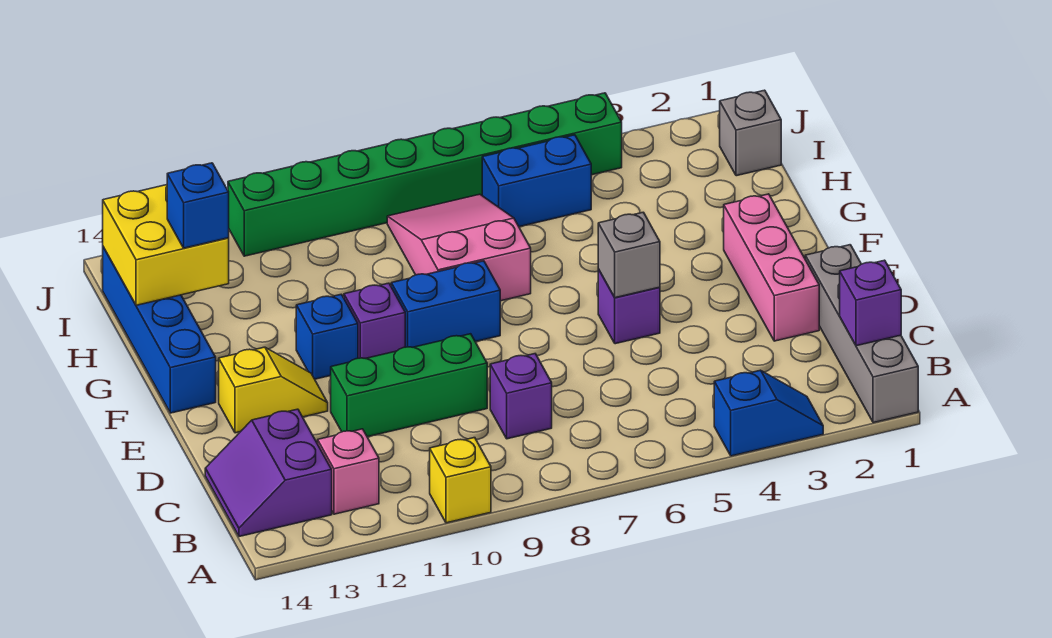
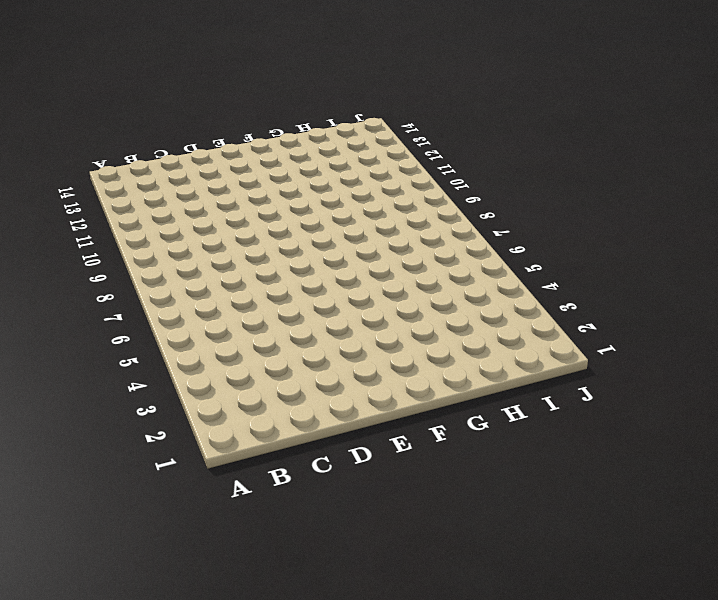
none -> grey 1x4 brick [805,245,918,423]
none -> blue 1x2 slope [714,370,823,456]
none -> yellow 1x1 brick [430,438,491,523]

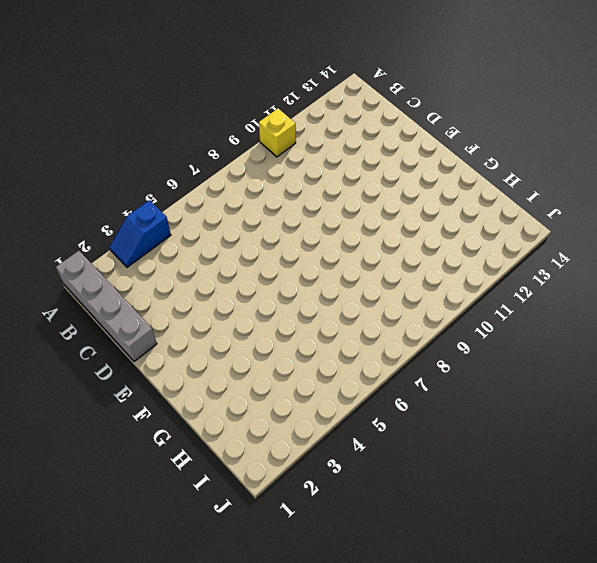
none -> pink 1x1 brick [318,429,379,514]
none -> purple 2x2 slope [205,409,332,537]
none -> purple 1x1 brick [490,354,552,439]

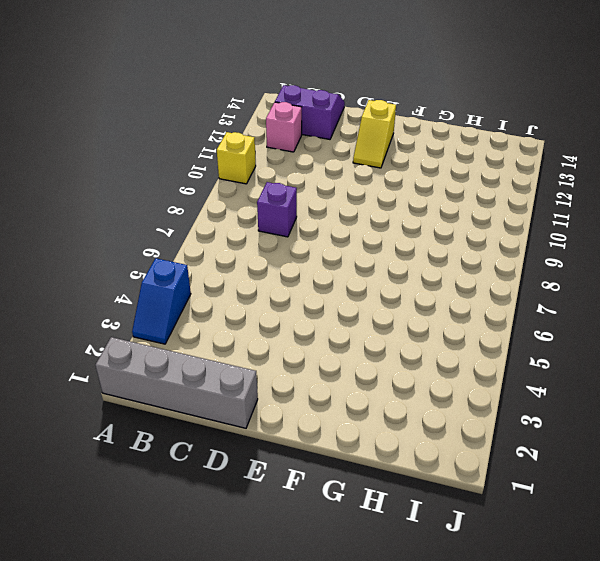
none -> pink 1x3 brick [724,194,819,341]
none -> green 1x3 brick [331,334,487,437]
none -> purple 1x1 brick [598,269,660,344]

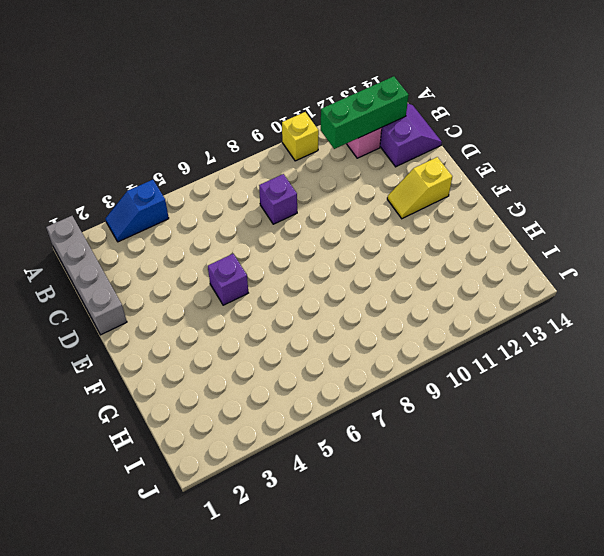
green 1x3 brick [321,76,409,149] -> green 1x3 brick moved to [331,334,487,437]
none -> pink 1x3 brick [724,194,819,341]
none -> blue 1x2 brick [391,261,500,347]
none -> purple 1x1 brick [344,283,405,358]

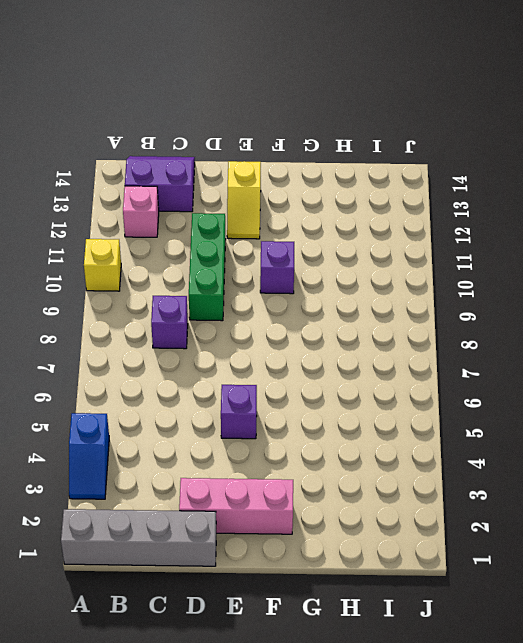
none -> blue 1x2 brick [391,261,500,347]
none -> blue 1x1 brick [296,294,358,379]
none -> blue 1x4 brick [103,247,216,413]

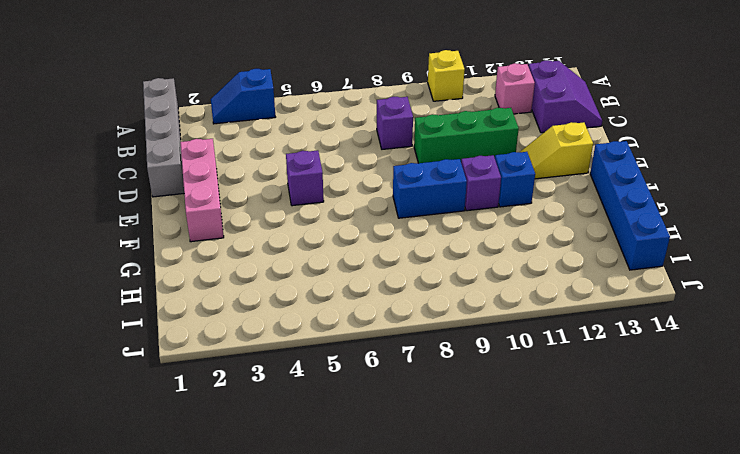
none -> pink 2x3 slope [387,194,531,301]
none -> grey 1x1 brick [720,90,781,176]
none -> blue 1x2 brick [482,135,591,227]

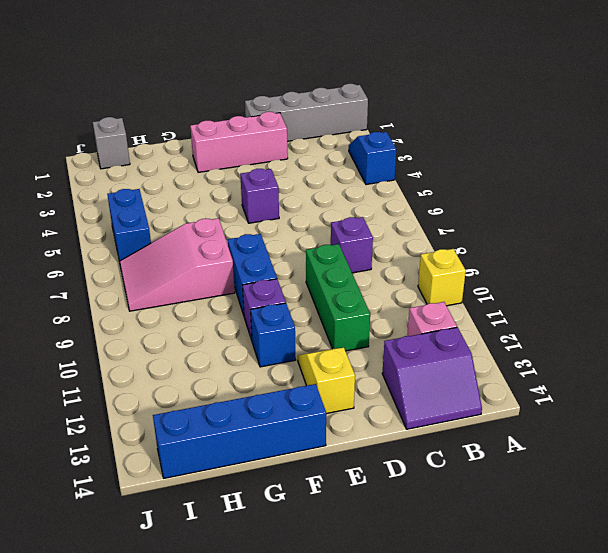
none -> green 1x8 brick [228,93,622,256]
none -> purple 1x1 brick [840,260,901,346]
none -> grey 1x1 brick [598,212,660,298]

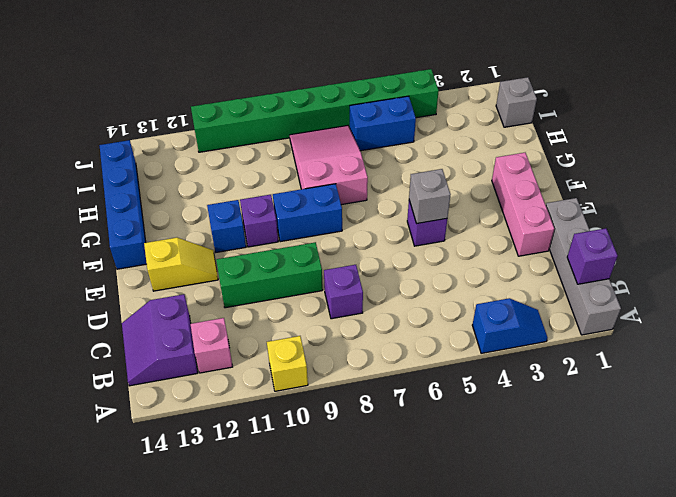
none -> yellow 2x2 brick [103,185,229,305]
none -> blue 1x1 brick [167,163,229,248]

